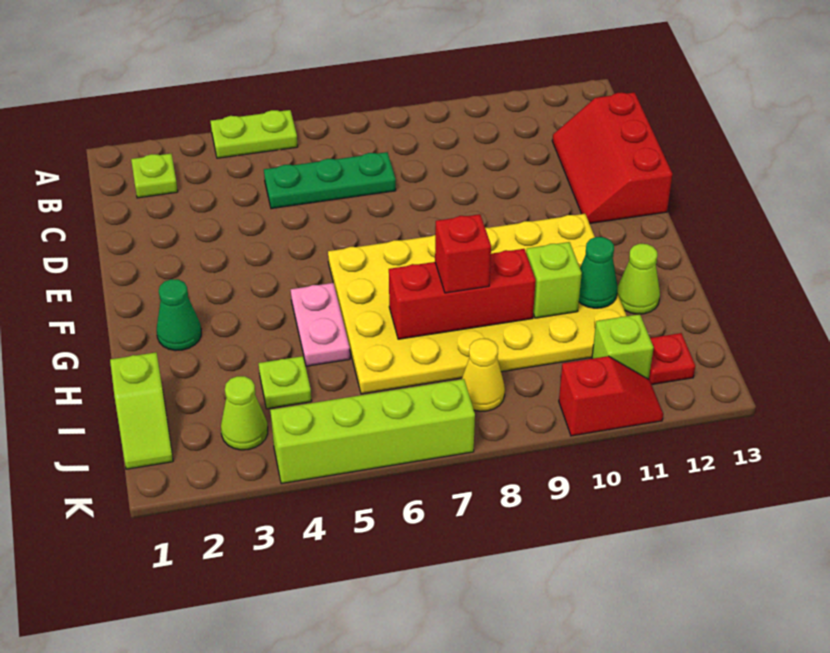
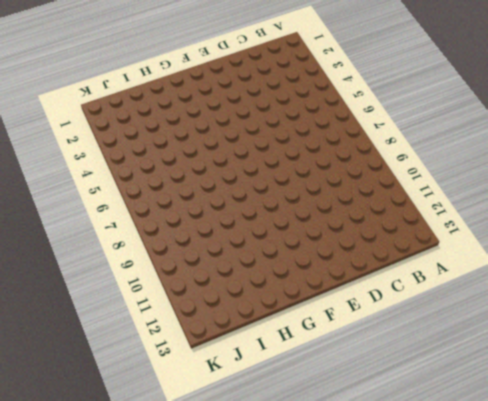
none -> lime 1x2 plate [211,110,298,158]
none -> lime 1x1 plate [131,154,178,198]
none -> green 1x3 plate [264,152,396,209]

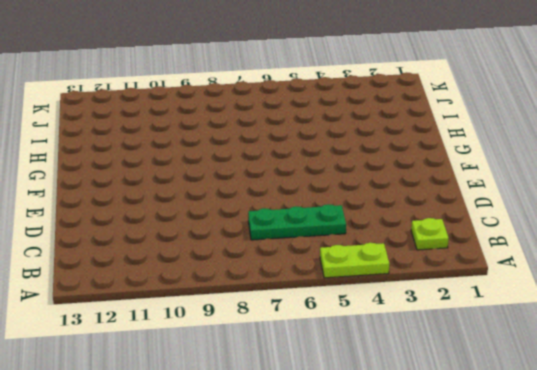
none -> red 2x3 slope [552,92,673,224]
none -> yellow 4x6 plate [328,214,627,394]
none -> green 1x1 cone [157,279,201,351]

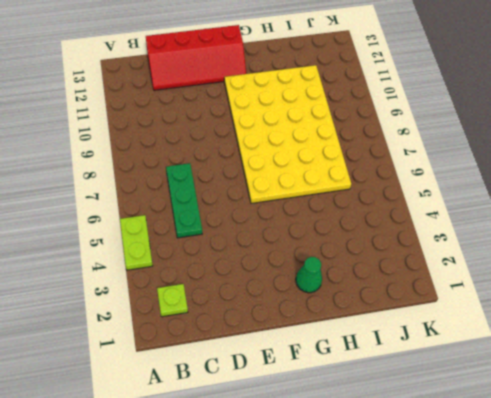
red 2x4 slope [146,25,246,90] -> red 2x3 slope [552,92,673,224]
none -> pink 1x2 plate [291,283,350,366]
none -> lime 1x1 cone [617,244,660,314]
none -> lime 1x2 slope [110,352,173,469]

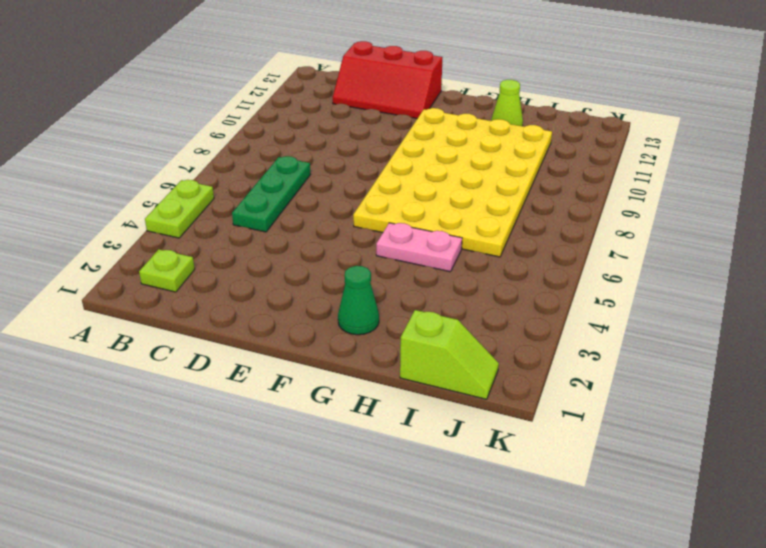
none -> lime 1x1 plate [258,356,311,409]
none -> lime 1x1 cone [221,376,268,450]
none -> yellow 1x1 cone [462,339,505,411]

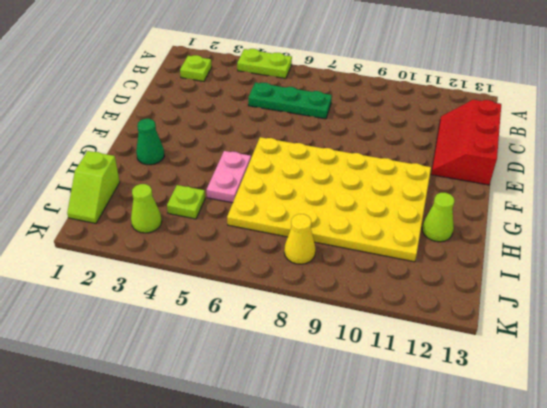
none -> lime 1x1 brick [592,314,654,379]
none -> red 1x1 plate [649,333,695,385]
none -> lime 1x4 brick [270,379,475,484]

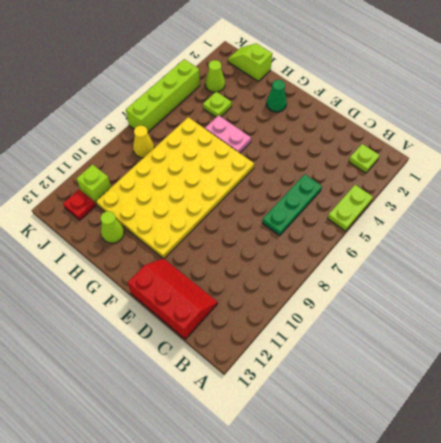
none -> red 1x2 slope [559,356,663,436]
none -> red 1x3 brick [389,249,536,339]
none -> lime 1x1 brick [526,242,582,318]

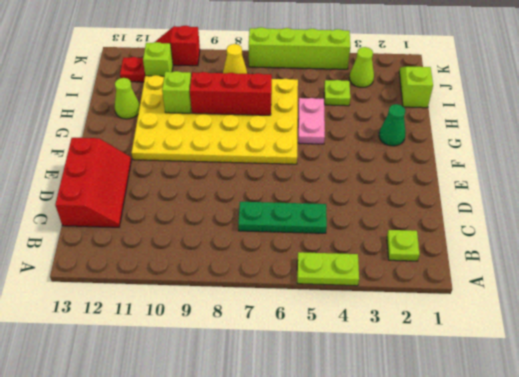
none -> green 1x1 cone [579,237,618,308]
none -> red 1x1 brick [435,214,491,293]

